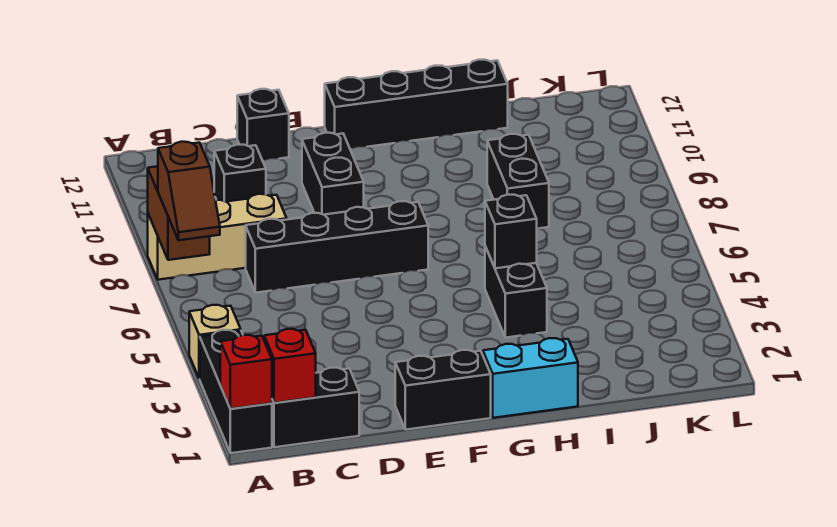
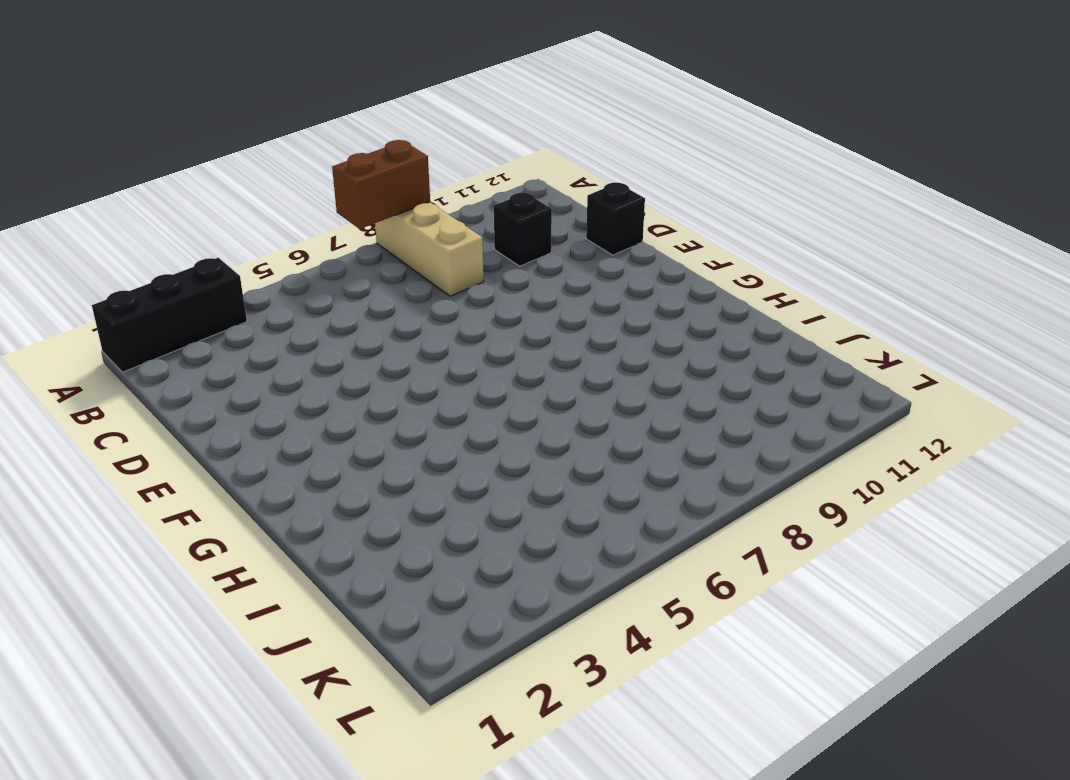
none -> tan 1x1 brick [189,305,241,379]
none -> black 1x2 brick [272,368,359,447]
none -> black 1x4 brick [246,201,428,293]

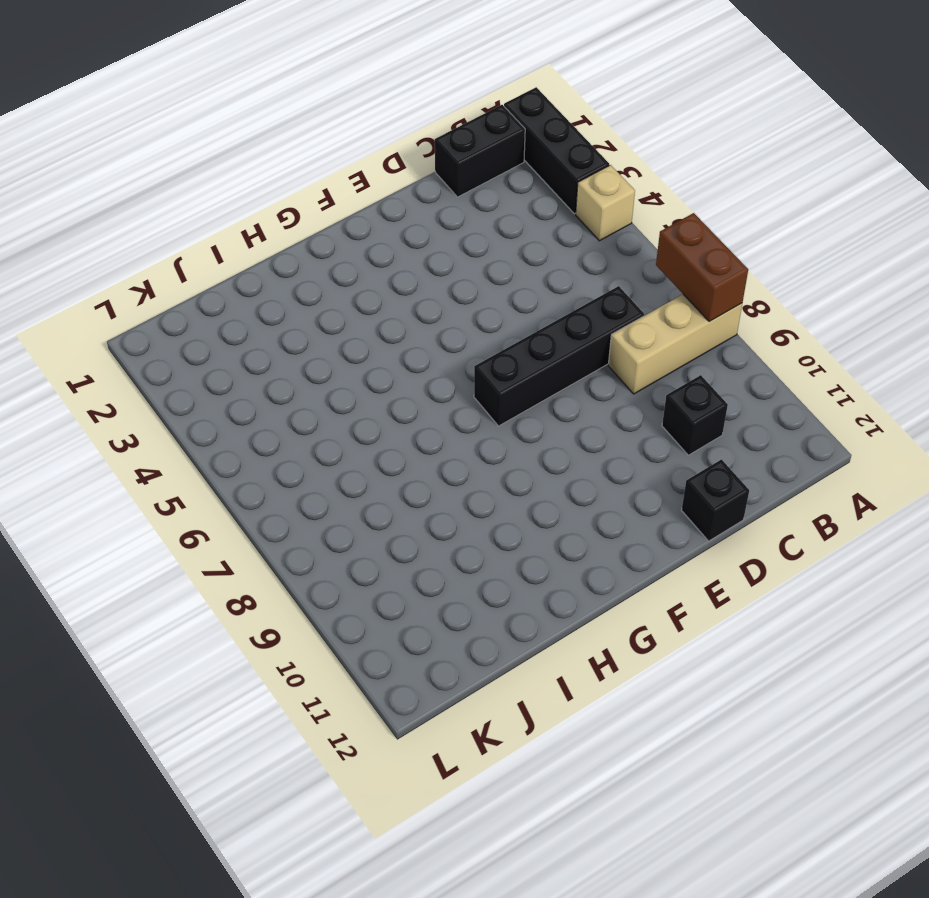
none -> black 1x2 brick [395,350,491,430]
none -> black 1x2 brick [302,133,364,215]
none -> black 1x4 brick [325,60,508,149]

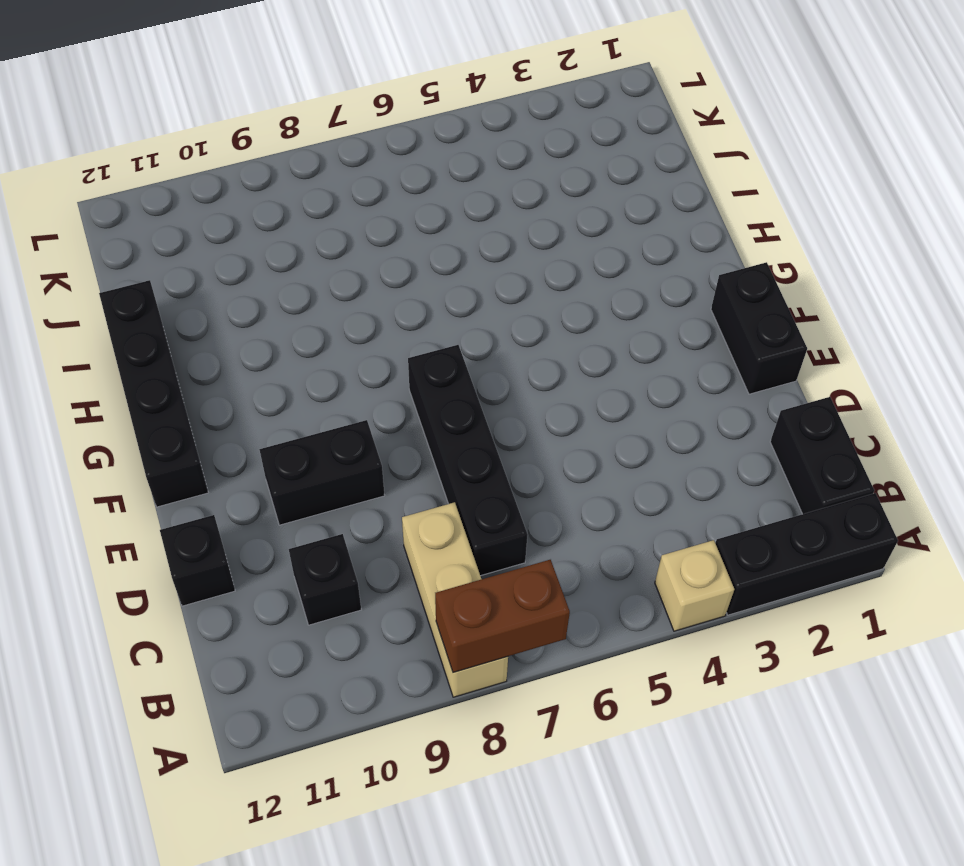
none -> cyan 1x2 brick [483,338,578,418]
none -> black 1x2 brick [485,246,547,338]
none -> black 1x2 brick [487,134,549,228]

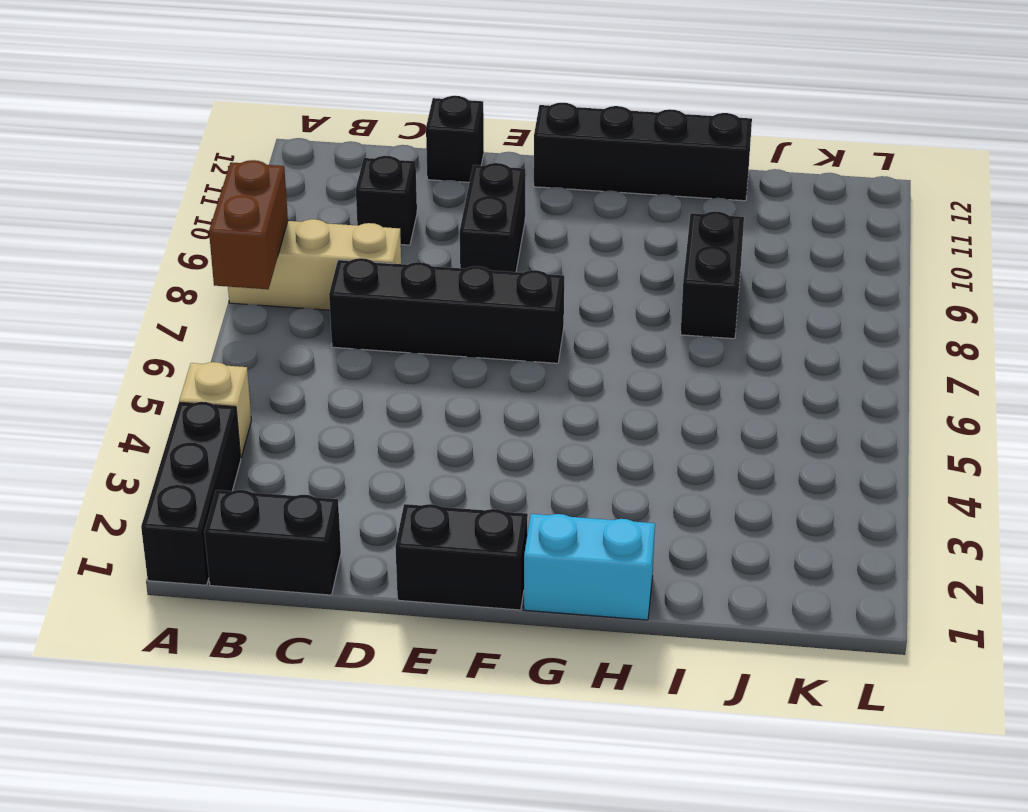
none -> black 1x2 brick [485,246,547,338]
none -> red 1x1 brick [220,335,272,409]
none -> red 1x1 brick [264,329,316,403]

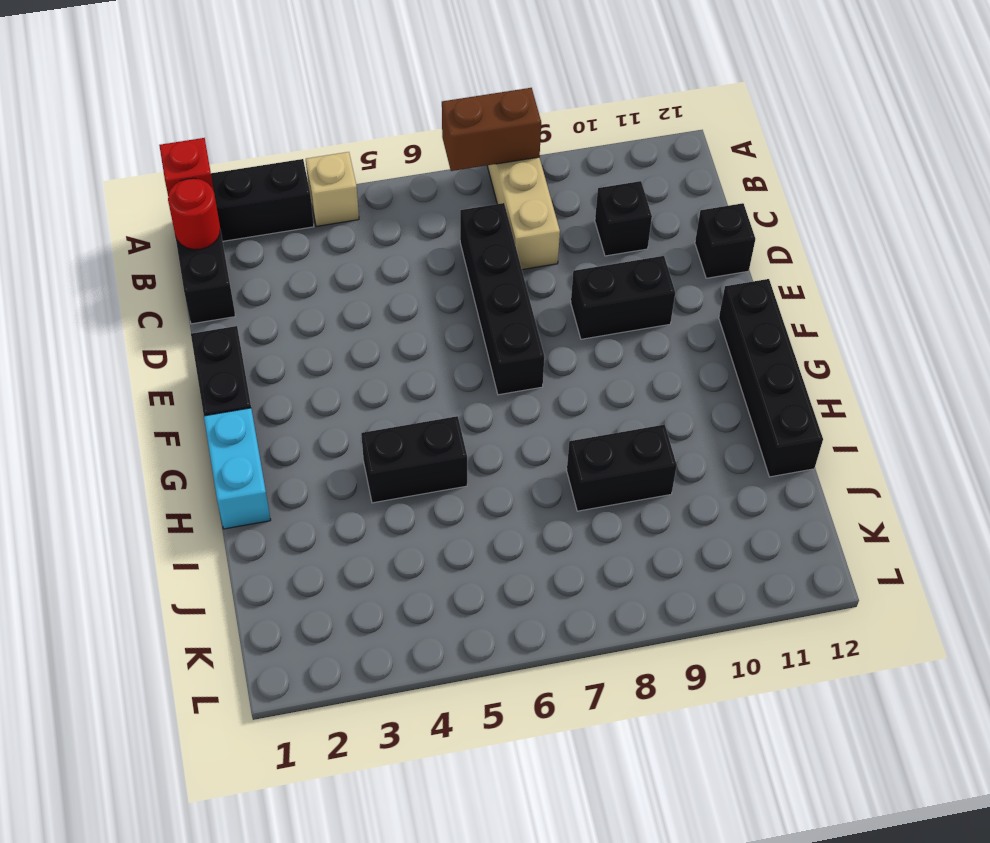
red 1x1 round brick [168,178,220,249] -> red 1x1 brick [264,329,316,403]
none -> black 1x1 brick [485,195,537,268]
none -> brown 1x2 slope [158,142,220,240]

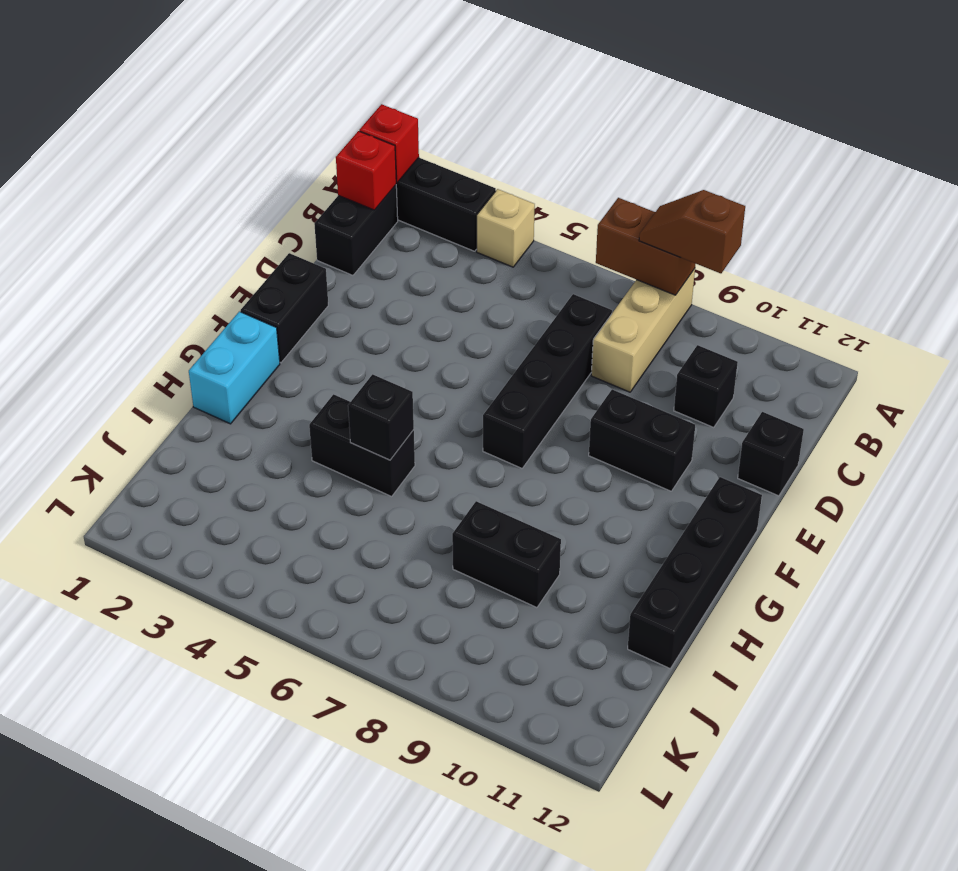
brown 1x2 slope [639,190,745,273] -> brown 1x2 slope moved to [158,142,220,240]

